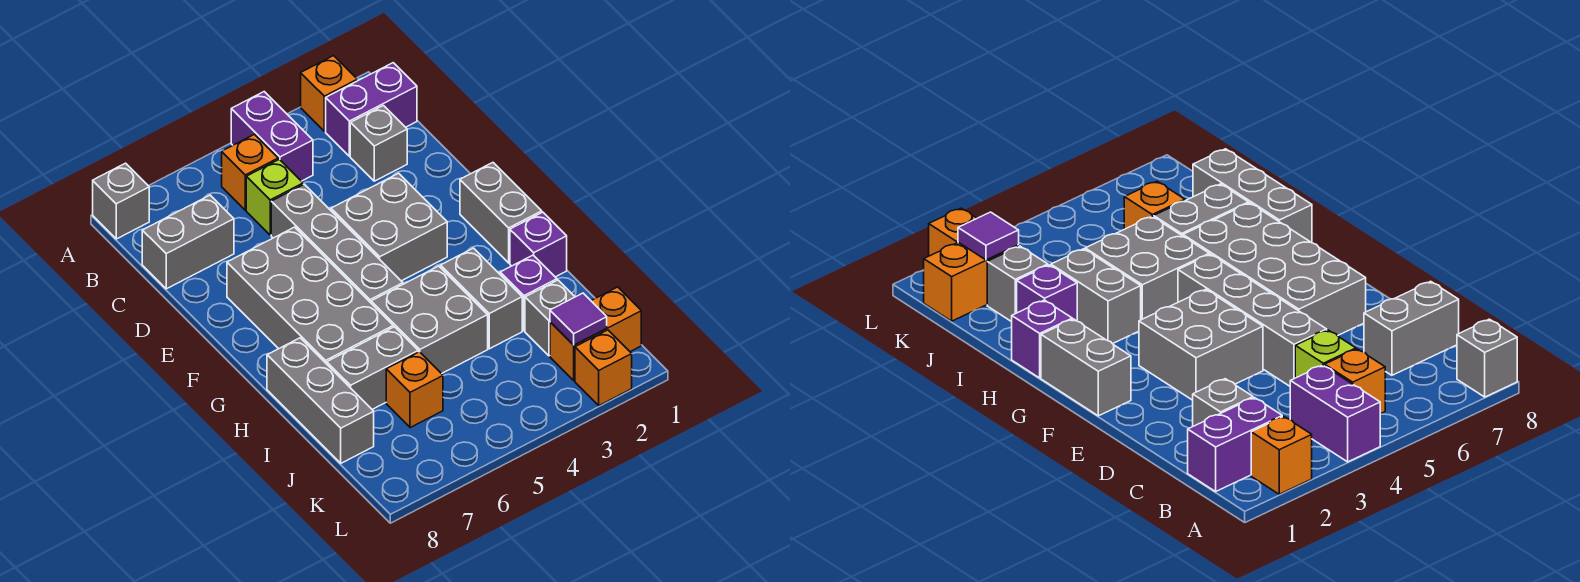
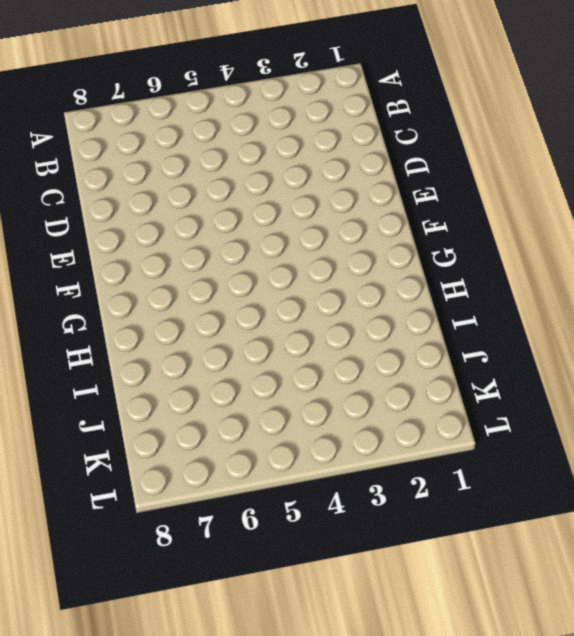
none -> orange 1x1 brick [301,56,357,131]
none -> purple 1x2 brick [231,92,313,181]
none -> grey 1x1 brick [93,163,149,239]

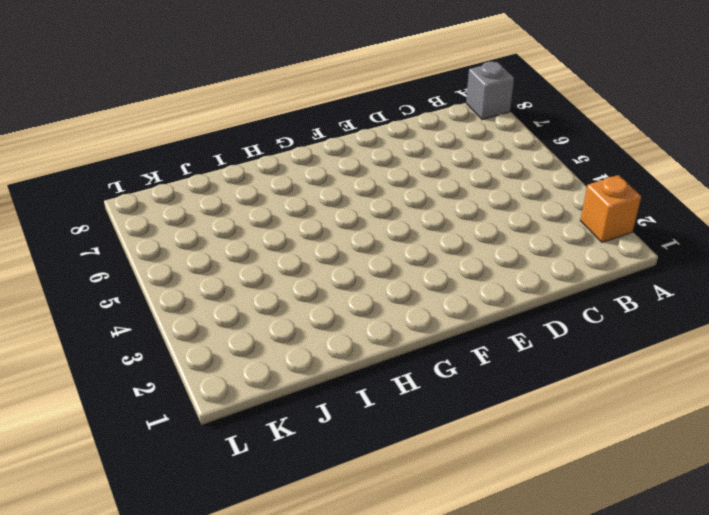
none -> purple 1x2 brick [231,92,313,181]
none -> purple 1x2 brick [326,63,417,156]
none -> orange 1x1 brick [222,134,278,210]

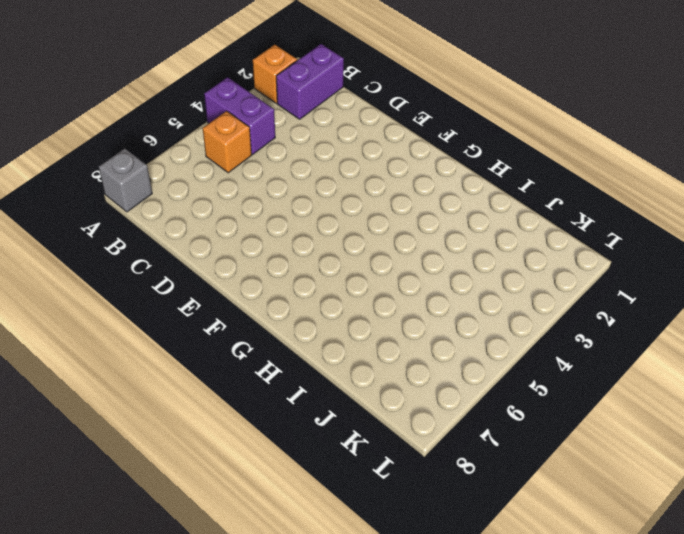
none -> grey 1x1 brick [350,106,407,181]
none -> lime 1x1 brick [246,159,303,235]
none -> grey 1x2 brick [142,195,234,289]

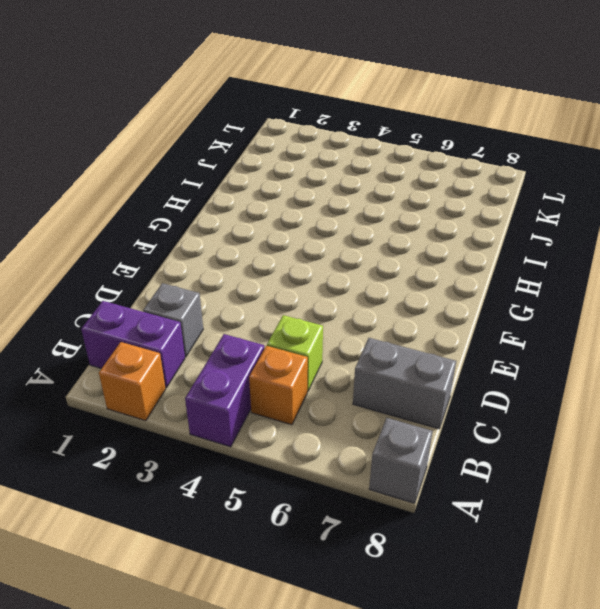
none -> grey 1x4 brick [271,184,403,303]
none -> grey 2x2 brick [331,173,447,281]
none -> grey 2x4 brick [227,227,393,364]

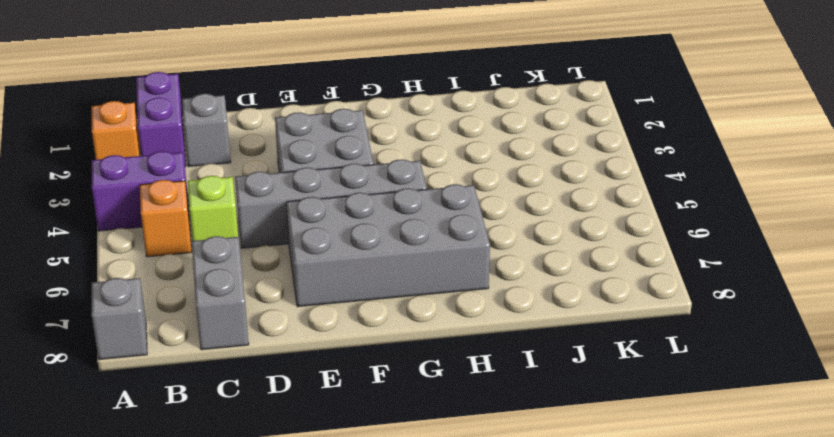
none -> grey 1x2 brick [460,163,542,263]
none -> purple 1x1 brick [510,212,567,277]
none -> grey 1x2 brick [441,248,522,349]

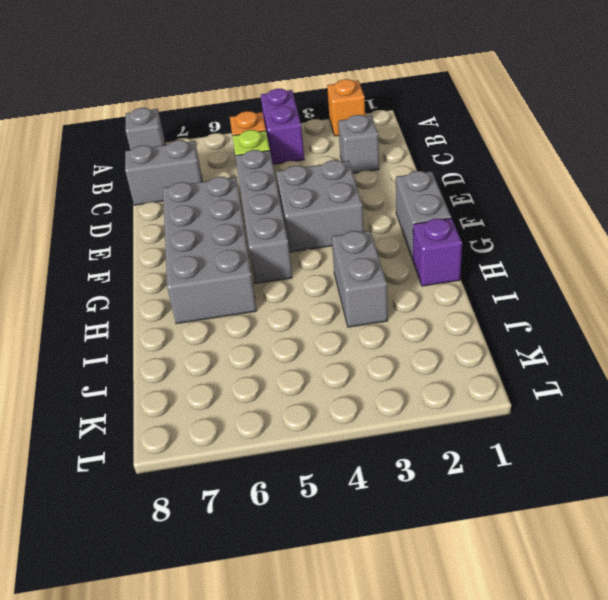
none -> purple 1x2 brick [326,63,417,156]
none -> grey 2x2 brick [371,266,488,374]
none -> grey 1x3 brick [267,338,374,463]

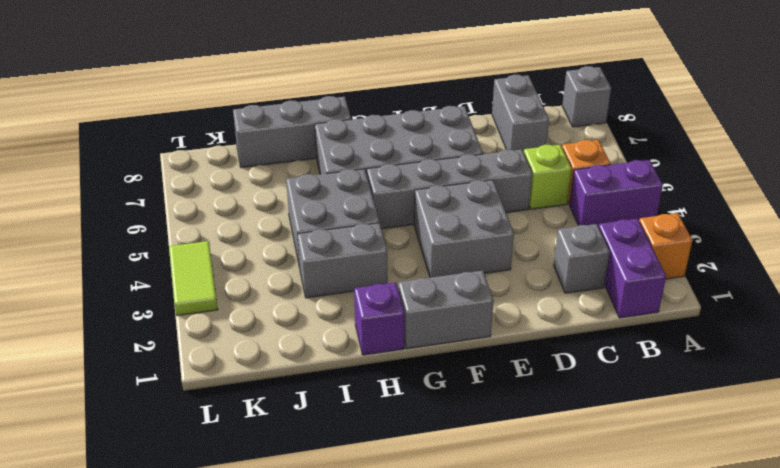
lime 1x2 tile [169,241,218,316] -> none
none -> purple 1x1 brick [500,255,557,331]
none -> grey 1x2 brick [327,327,418,409]
none -> grey 1x1 brick [525,280,575,356]

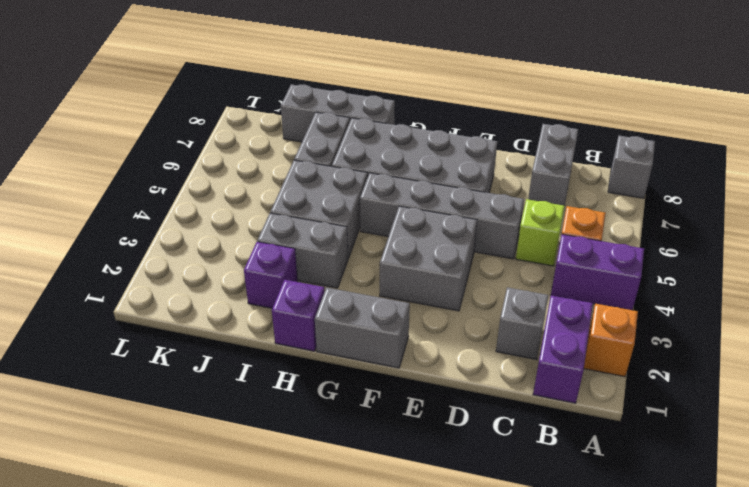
none -> grey 1x1 brick [525,280,575,356]
none -> orange 1x1 brick [386,352,443,428]
none -> orange 1x2 brick [550,287,641,381]

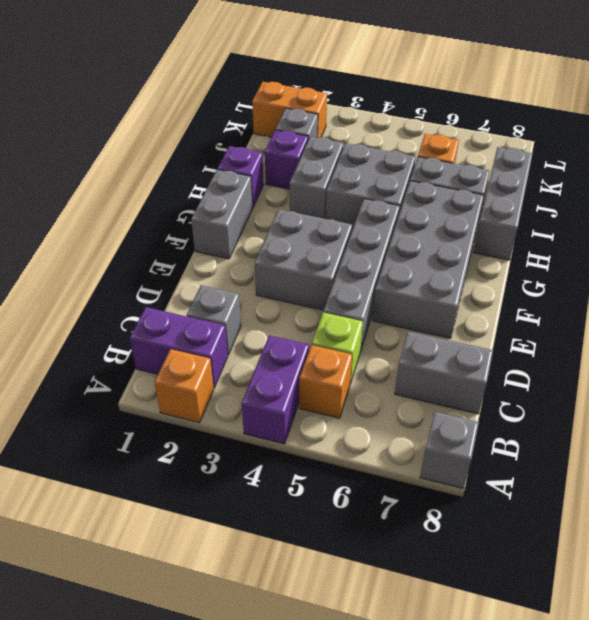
none -> orange 1x1 brick [575,330,632,406]
none -> purple 1x1 tile [550,293,607,345]

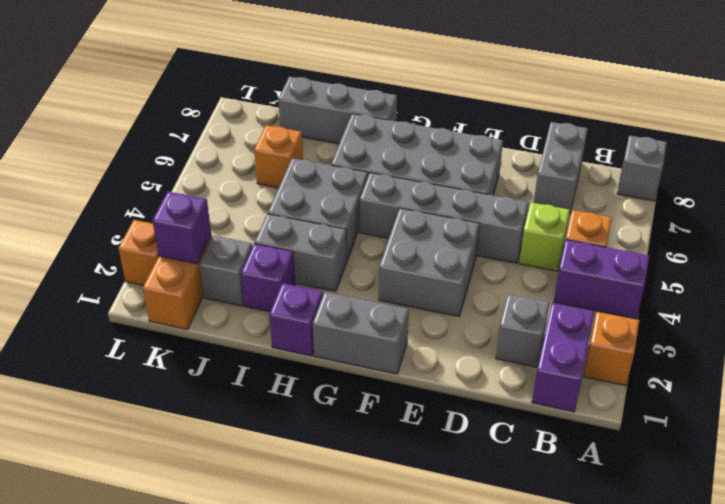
purple 1x1 brick [152,192,211,264] -> purple 1x1 tile [550,293,607,345]
none -> grey 1x2 brick [327,327,418,409]

